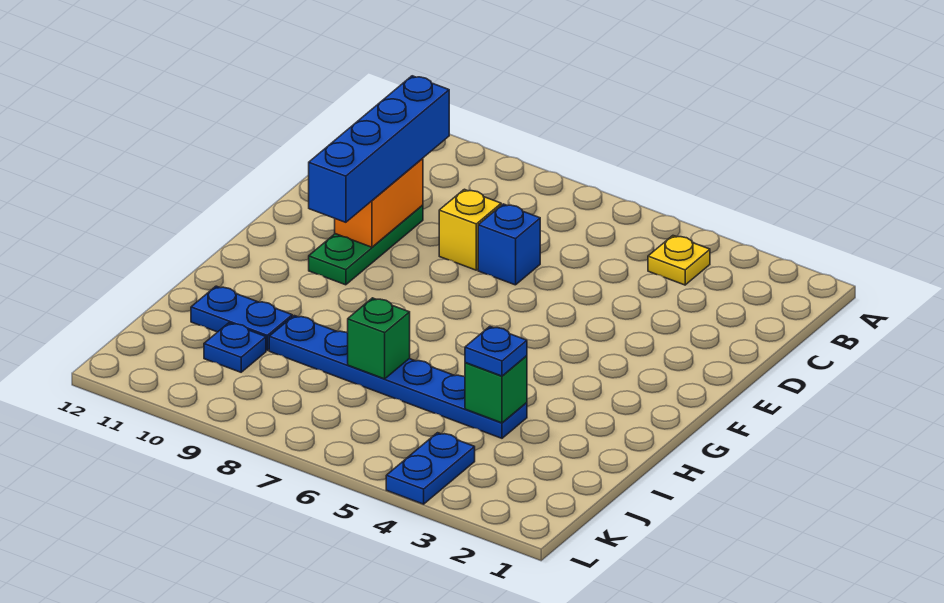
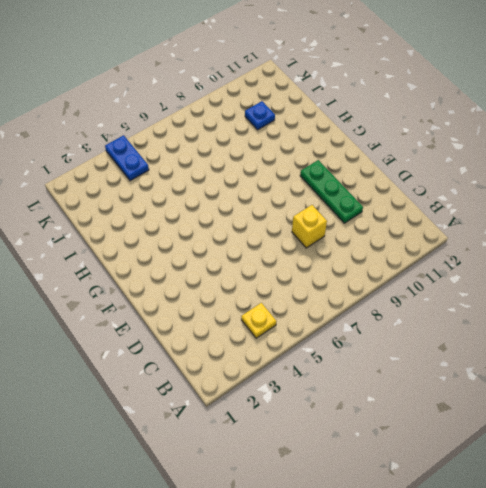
none -> blue 1x1 brick [478,204,540,285]
none -> blue 1x6 plate [269,316,527,438]
none -> blue 1x2 plate [191,286,292,350]

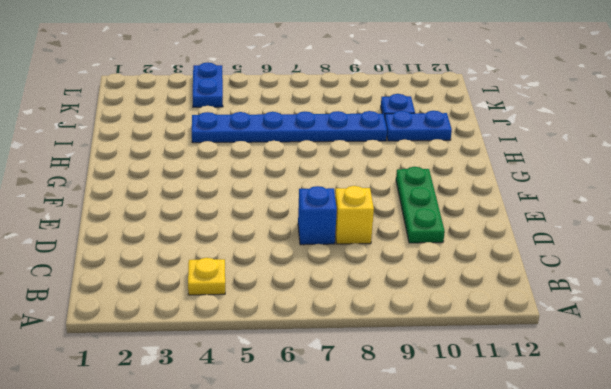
none -> orange 1x2 brick [335,158,423,247]
none -> green 1x1 brick [465,356,527,423]
none -> green 1x1 brick [348,298,410,379]

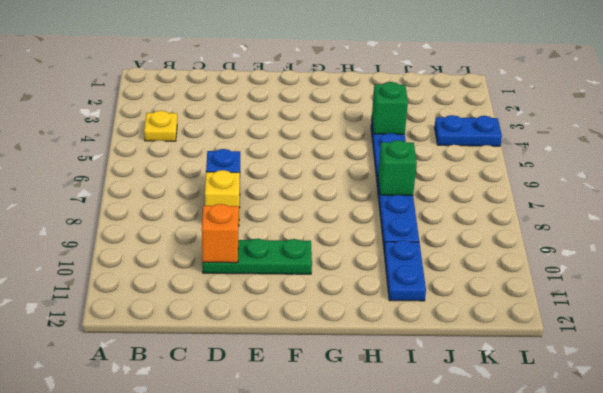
orange 1x1 brick [202,204,239,263] -> orange 1x2 brick [335,158,423,247]
none -> blue 1x1 plate [204,323,266,372]
none -> blue 1x4 brick [309,76,449,222]
none -> blue 1x1 plate [465,327,527,376]

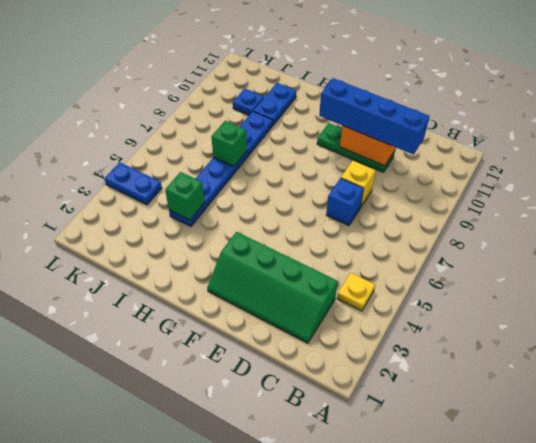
green 2x4 slope [207,232,338,343] -> none
none -> blue 1x1 plate [465,327,527,376]

